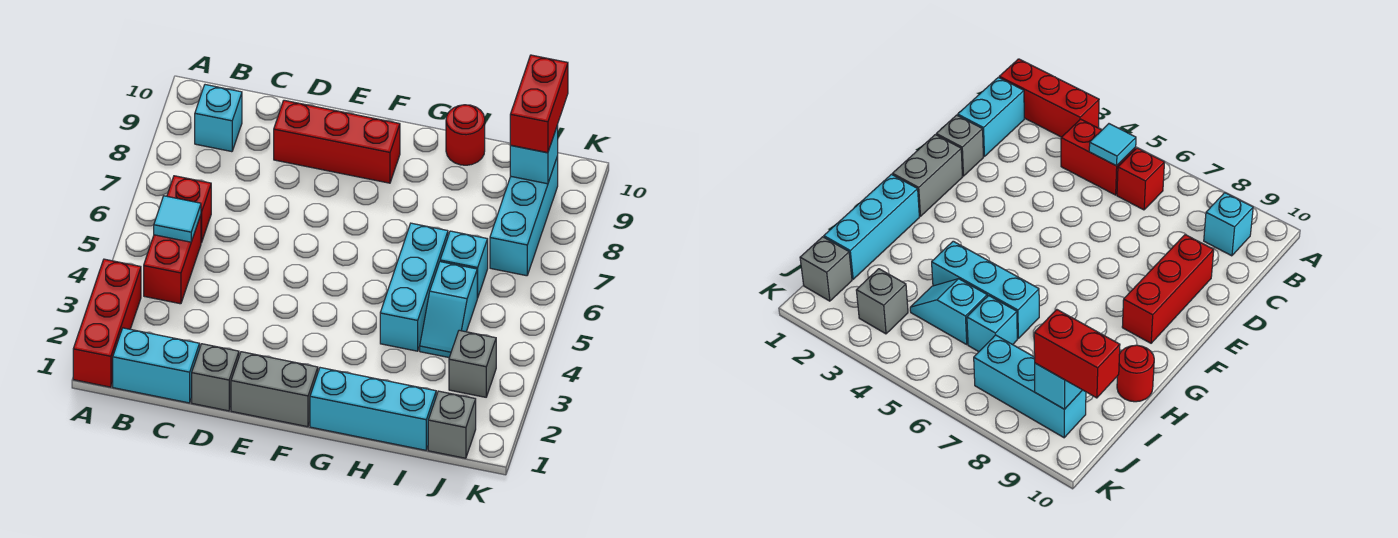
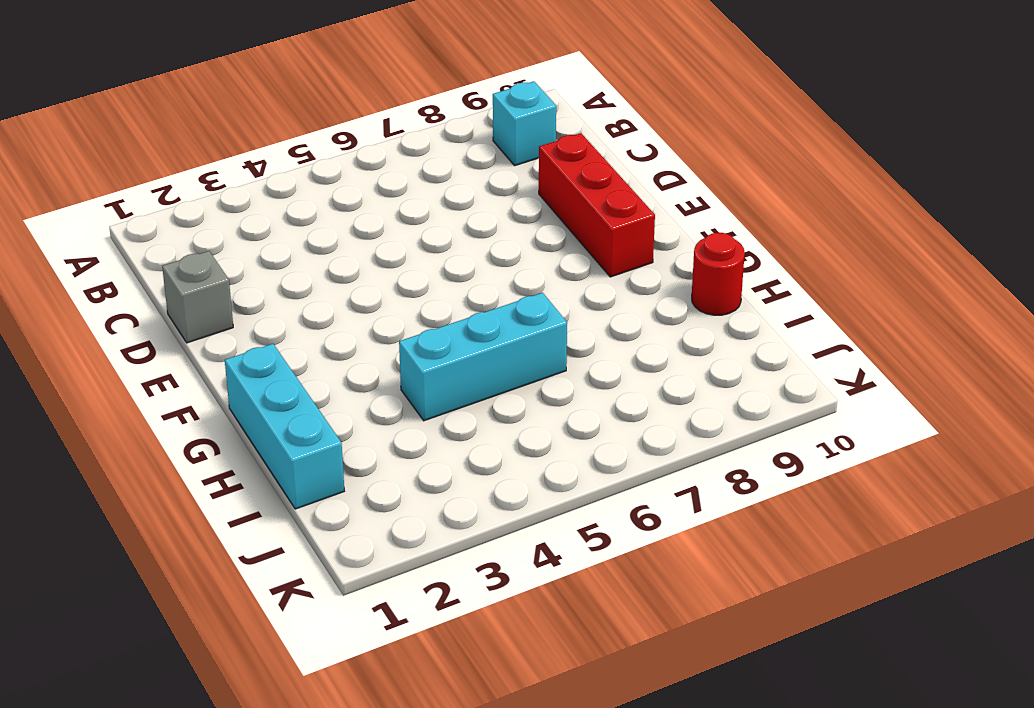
none -> red 1x3 brick [73,259,141,387]
none -> cyan 1x2 brick [113,328,200,403]
none -> red 1x2 brick [144,215,201,304]

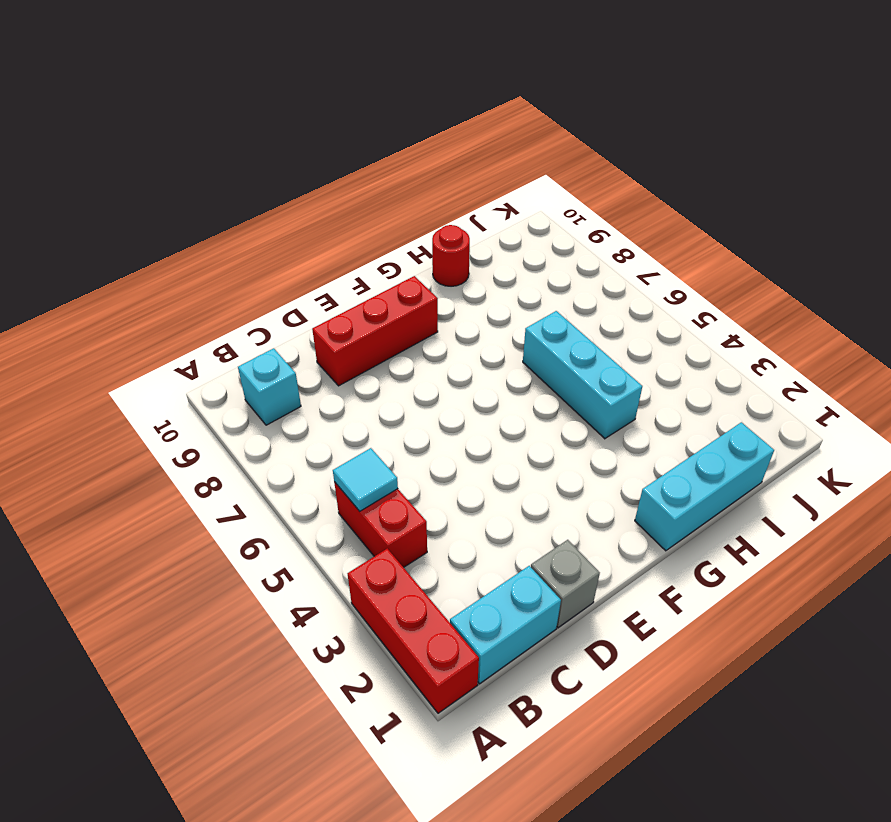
none -> red 1x1 brick [167,176,211,243]
none -> grey 1x2 brick [231,352,318,427]
none -> cyan 1x2 slope [420,262,477,357]

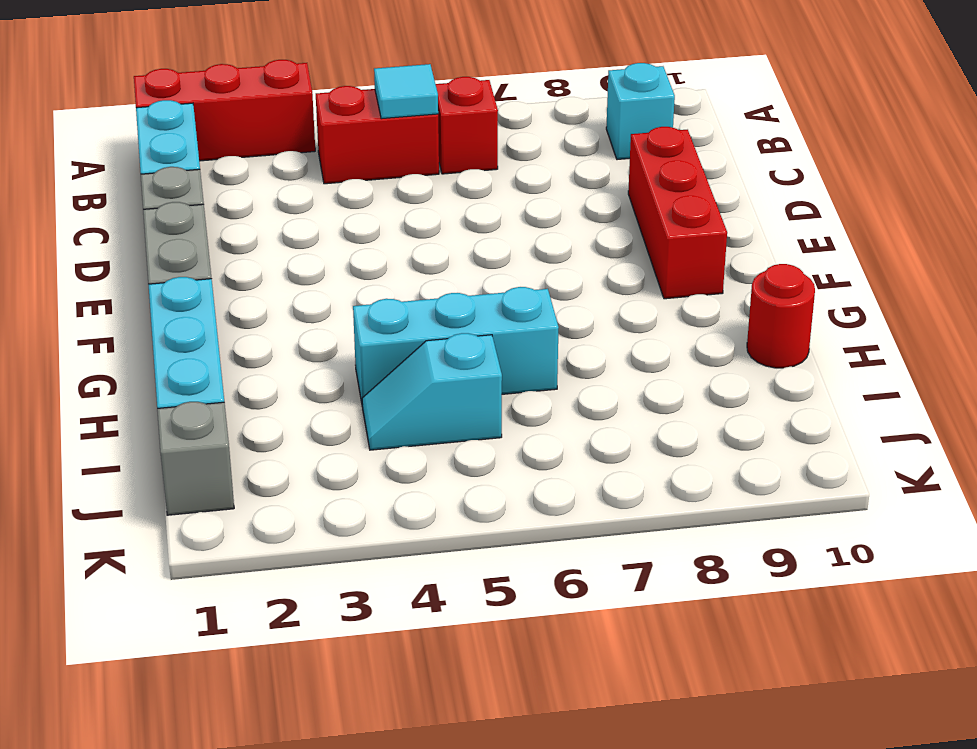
none -> cyan 1x1 brick [440,231,488,298]
none -> grey 1x1 brick [449,330,496,397]
none -> cyan 1x3 brick [490,156,558,276]

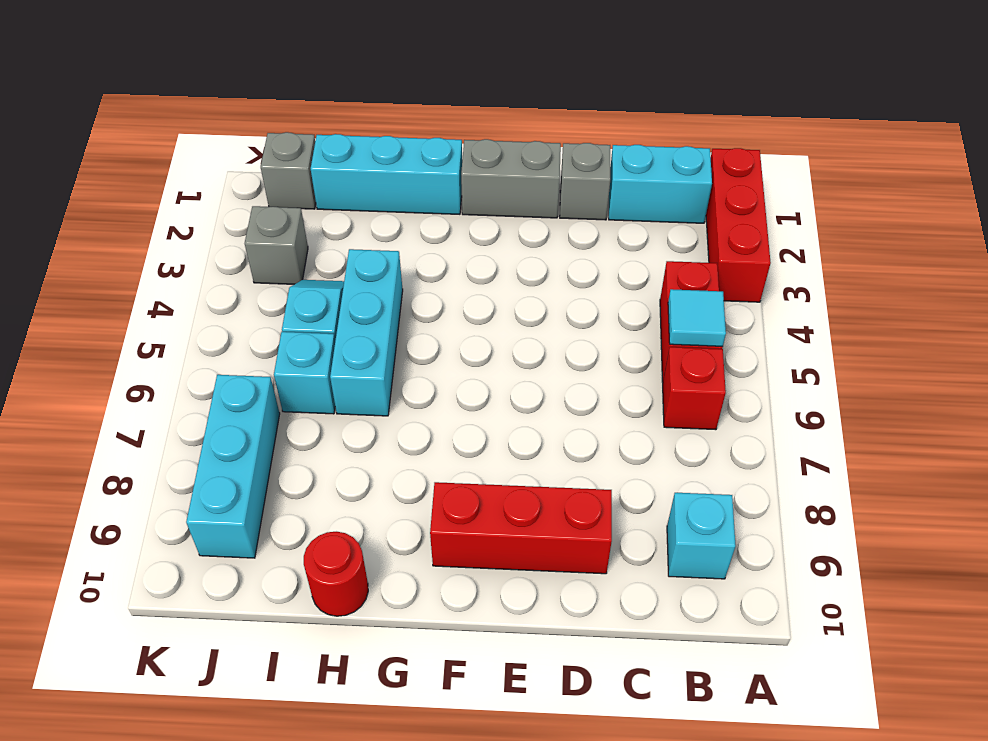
none -> cyan 1x1 brick [510,125,558,184]
none -> red 1x2 brick [510,55,568,153]

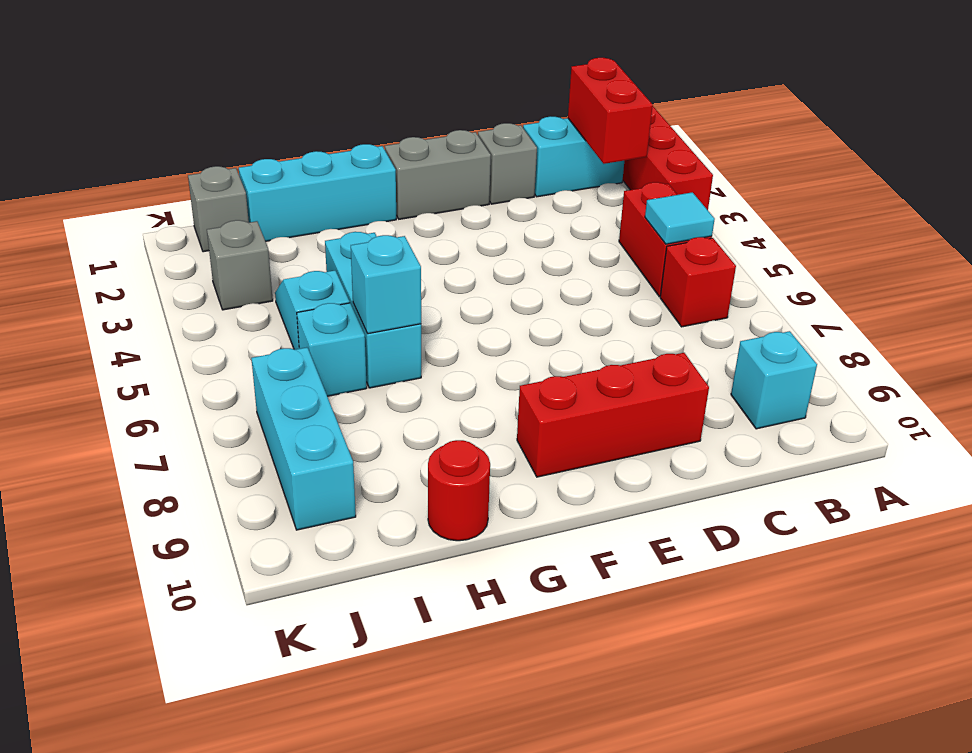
red 1x2 brick [568,58,653,164] -> red 1x2 brick moved to [510,55,568,153]
cyan 1x1 brick [351,235,421,334] -> cyan 1x1 brick moved to [510,125,558,184]

